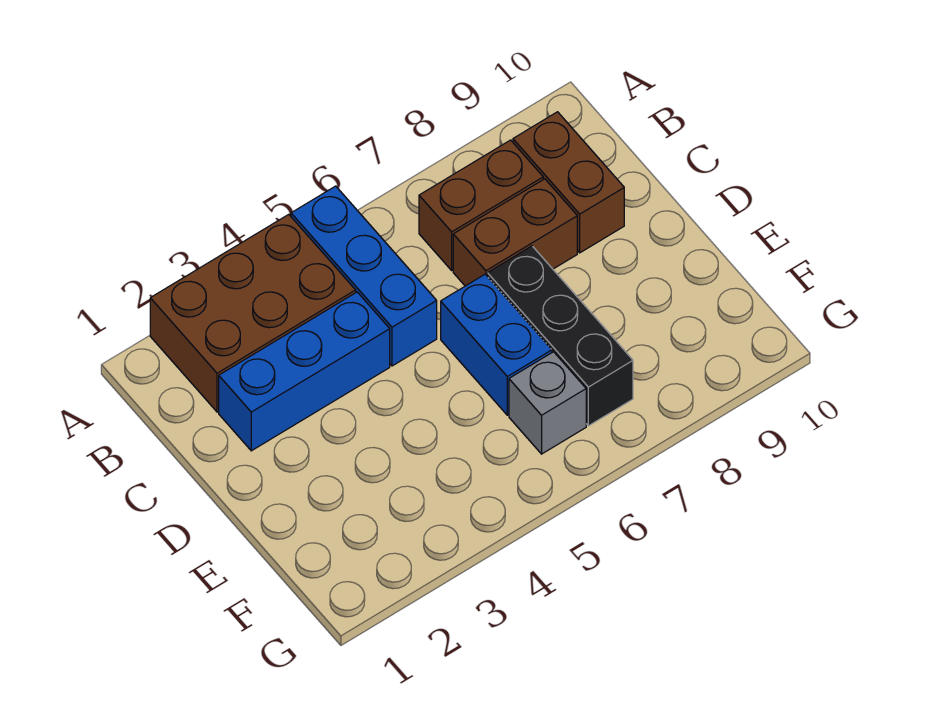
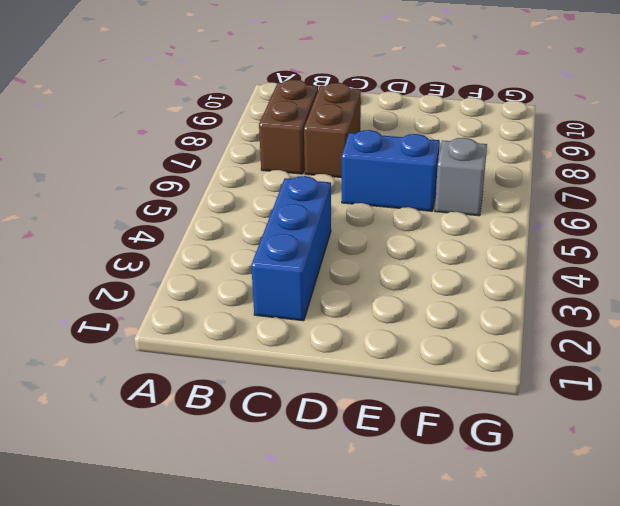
none -> brown 2x3 brick [150,214,356,412]
none -> blue 1x3 brick [291,186,437,366]

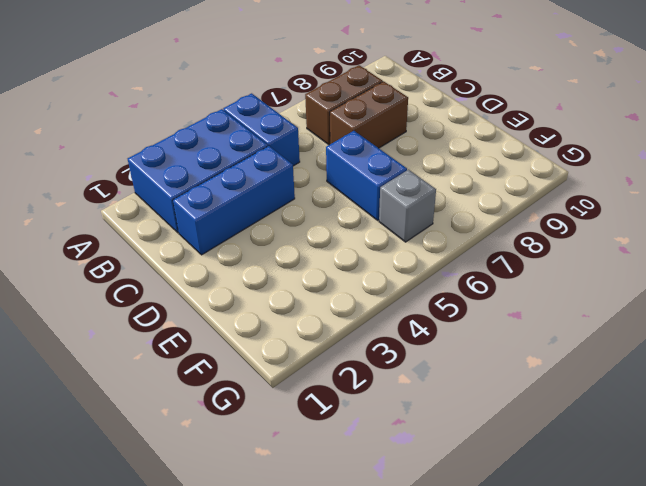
blue 2x3 brick [128,109,268,233] -> brown 2x3 brick [150,214,356,412]
blue 1x2 brick [223,93,300,166] -> blue 1x3 brick [291,186,437,366]
none -> brown 1x2 brick [513,112,624,253]
none -> black 1x3 brick [488,246,633,426]

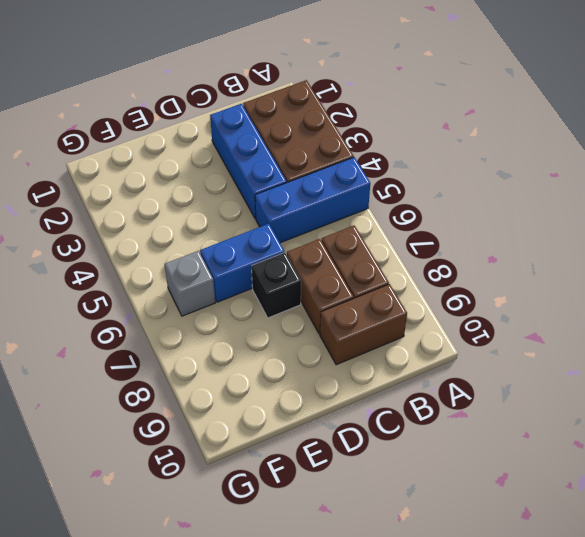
black 1x1 brick [252,253,301,318] -> black 1x3 brick [488,246,633,426]

